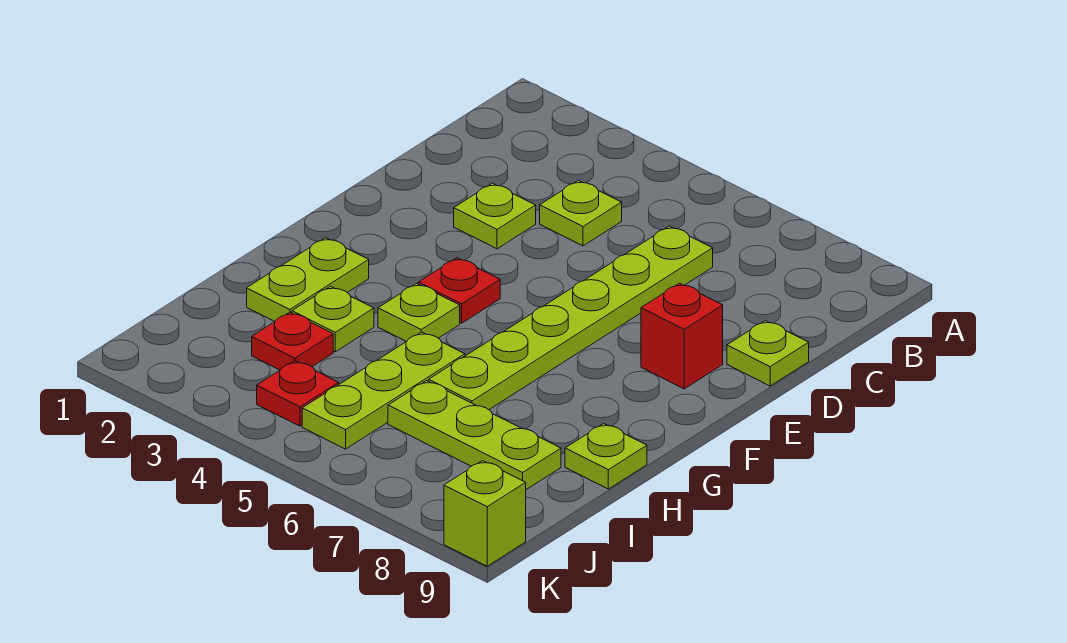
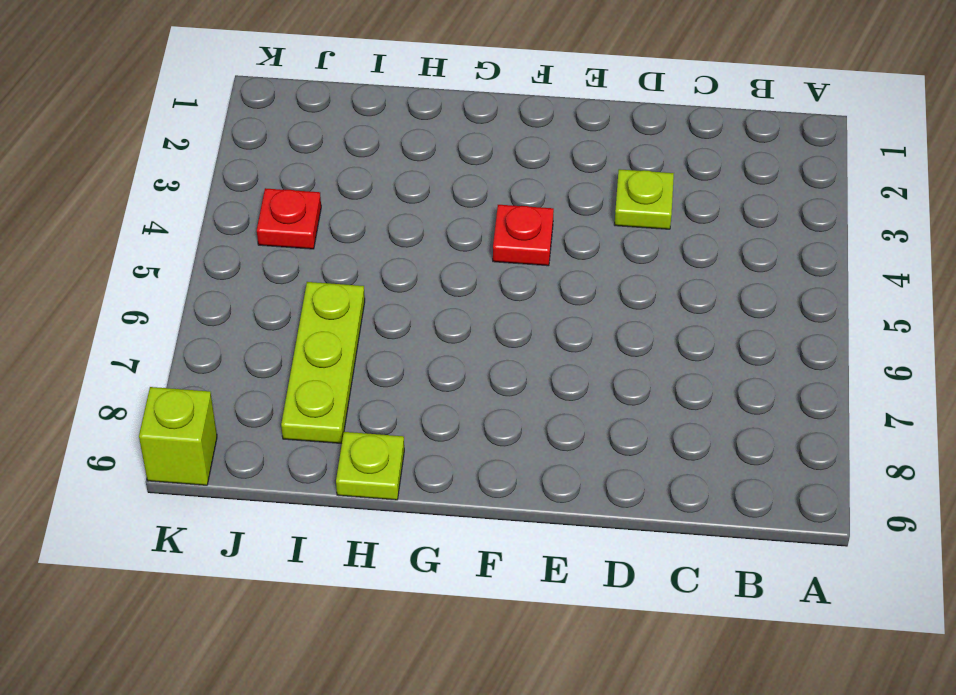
none -> lime 1x1 plate [540,180,622,246]
none -> lime 1x6 plate [429,226,713,410]
none -> lime 1x1 plate [727,321,809,386]

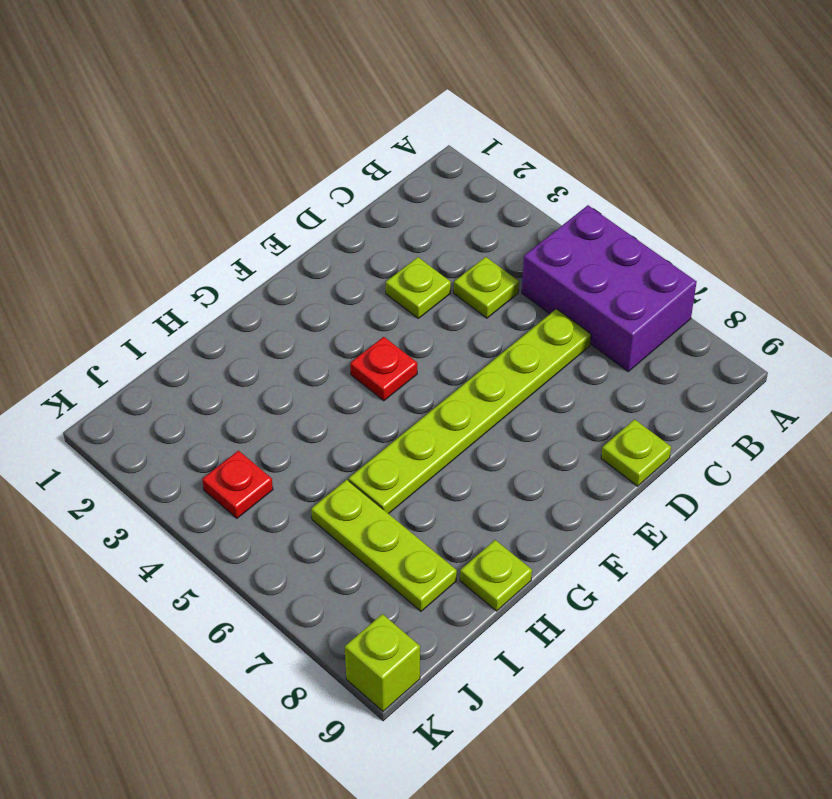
purple 2x3 brick [522,205,697,371] -> none
none -> red 1x1 brick [641,283,723,389]
none -> lime 1x2 plate [247,238,369,321]
none -> lime 1x1 plate [378,284,460,342]

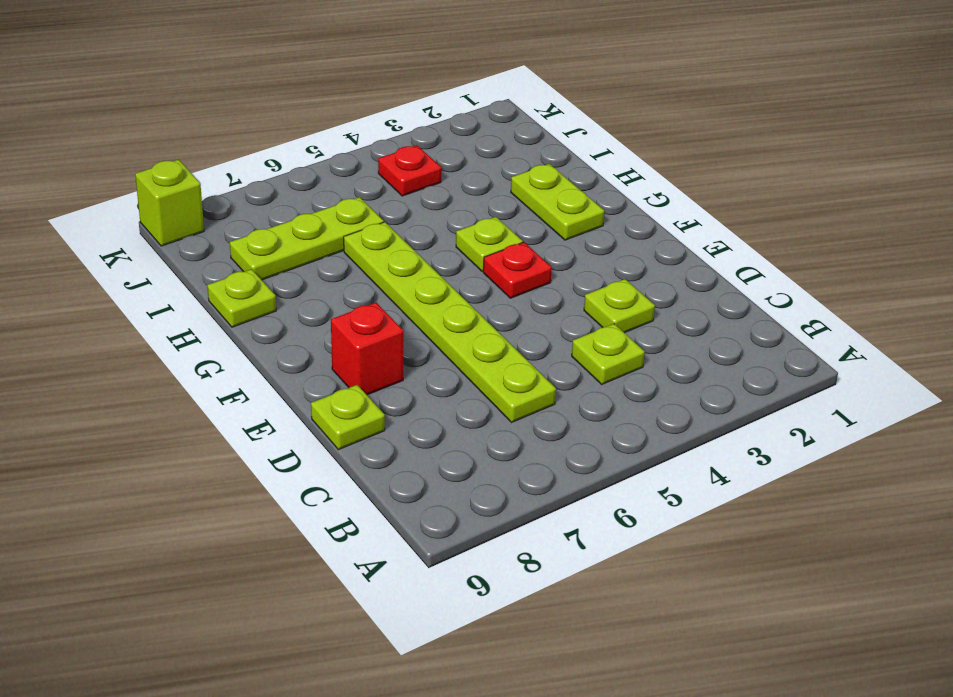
none -> lime 1x1 plate [292,286,374,352]
none -> lime 1x3 plate [302,332,465,449]
none -> red 1x1 plate [252,312,333,370]

